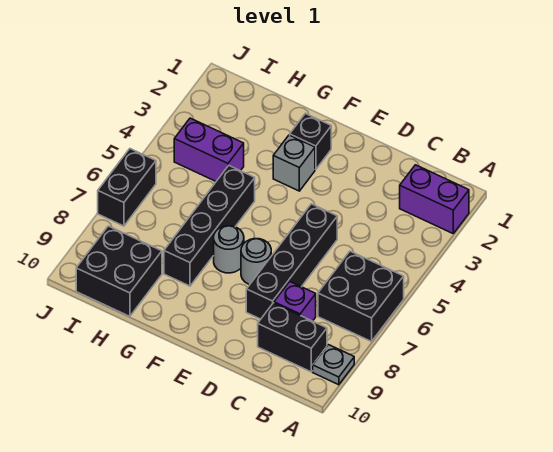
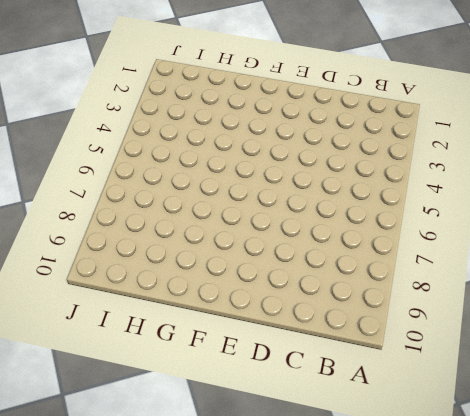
none -> purple 1x2 brick [400,165,469,233]
none -> black 2x2 brick [318,251,404,342]
none -> grey 1x1 plate [313,345,354,385]

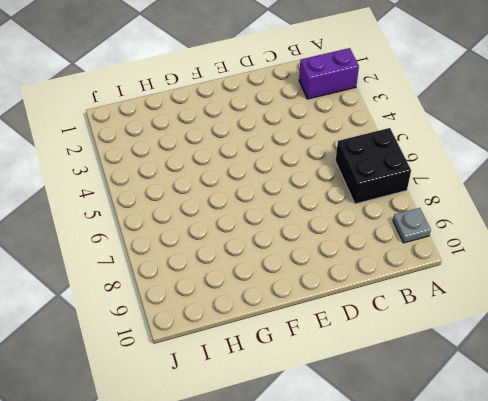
none -> black 1x2 brick [258,303,327,372]
none -> purple 1x1 brick [274,282,316,321]
none -> black 1x4 brick [246,204,337,319]

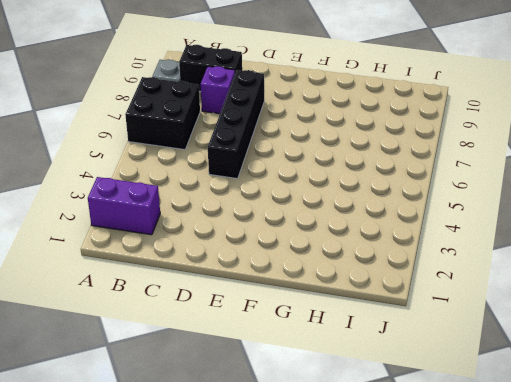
none -> grey 1x1 round brick [241,239,271,285]
none -> black 1x1 brick [290,113,331,170]
none -> grey 1x1 brick [273,135,315,191]

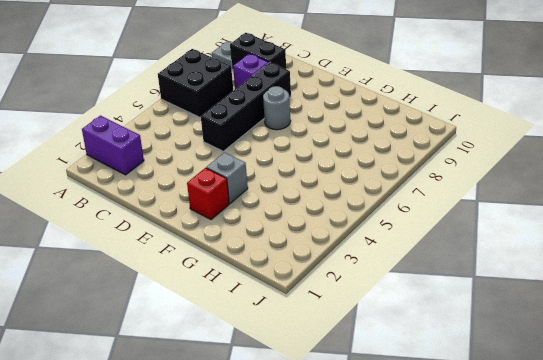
red 1x1 brick [187,168,229,220] -> black 1x1 brick [290,113,331,170]
none -> grey 1x1 round brick [214,226,244,273]
none -> black 1x4 brick [164,166,255,286]
none -> purple 1x2 brick [174,118,244,181]

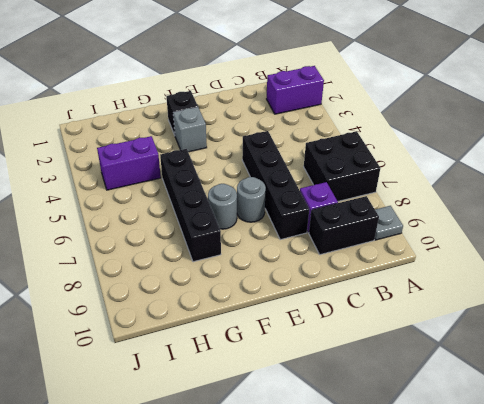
none -> black 2x2 brick [76,226,162,316]
none -> black 1x2 brick [98,149,156,226]

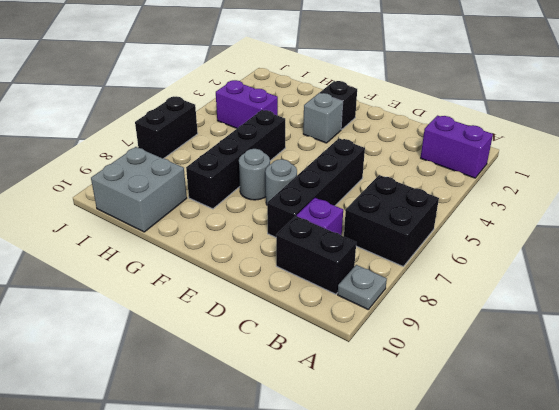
grey 2x2 brick [91,147,187,232] -> black 2x2 brick [76,226,162,316]

